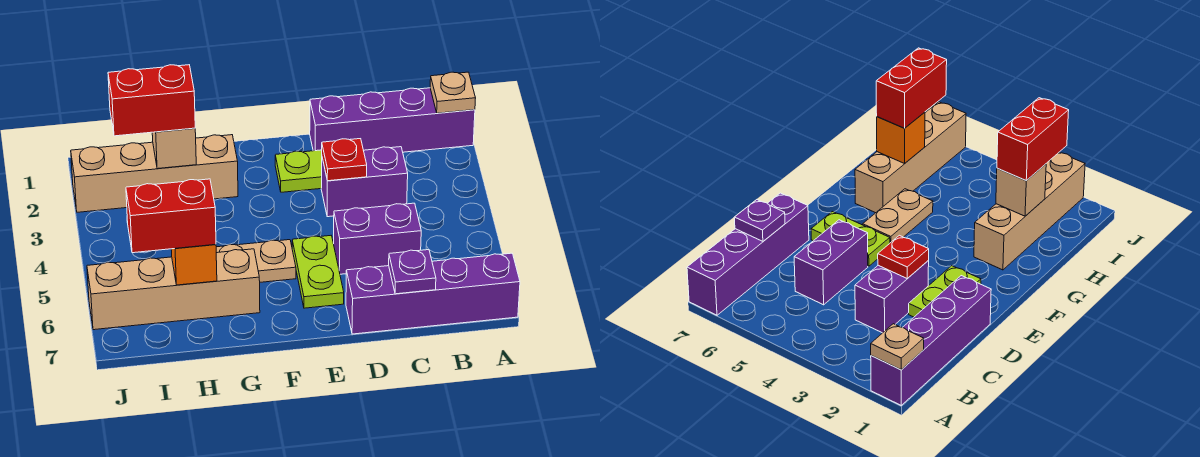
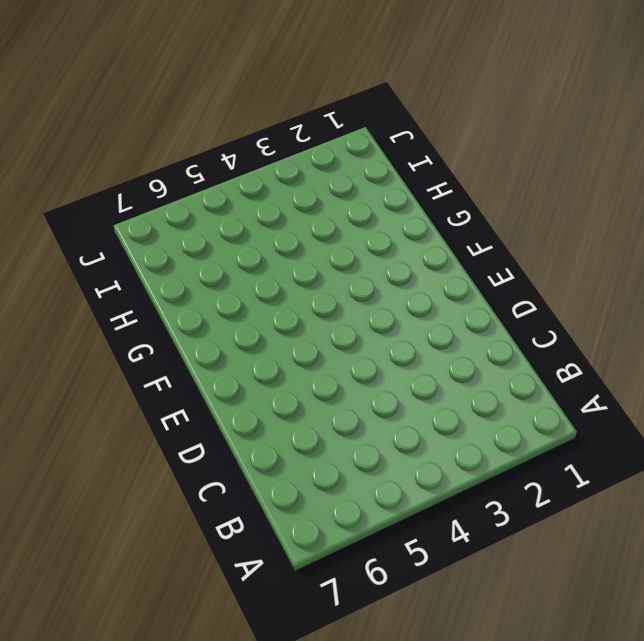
none -> purple 1x4 brick [310,88,475,152]
none -> purple 1x4 brick [346,253,520,334]
none -> purple 1x2 brick [321,147,408,217]

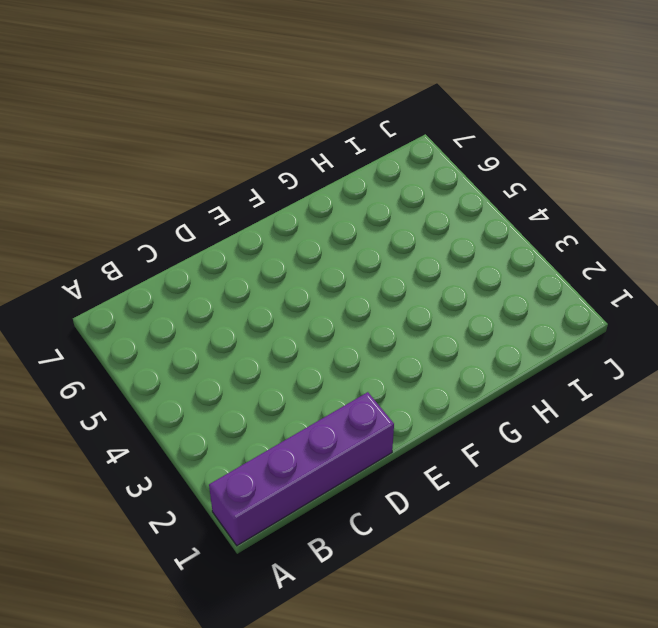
none -> purple 1x4 brick [346,253,520,334]
none -> purple 1x2 brick [321,147,408,217]
none -> purple 1x2 brick [334,203,421,274]

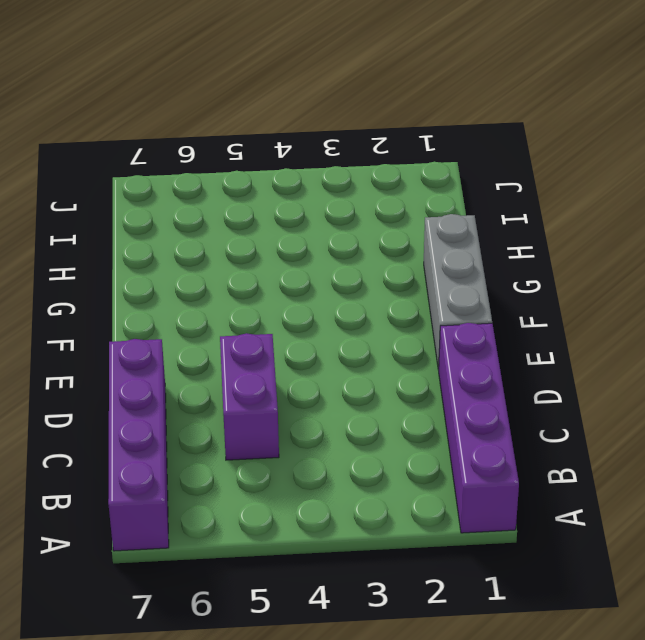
grey 1x3 brick [424,214,492,370] -> none
none -> purple 1x2 brick [321,147,408,217]
none -> lime 1x2 plate [275,150,322,192]
none -> lime 1x2 plate [292,236,344,308]

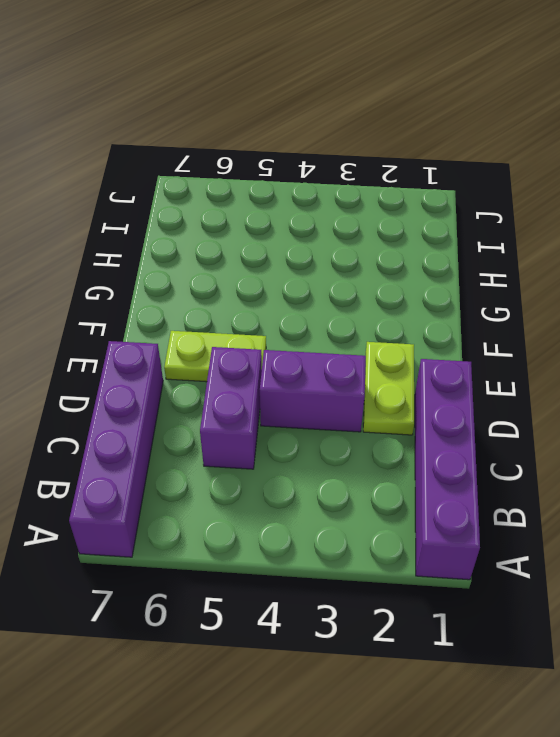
purple 1x2 brick [260,350,366,432] -> purple 1x2 brick turned to [321,147,408,217]
none -> tan 1x2 plate [216,240,296,282]
none -> tan 1x4 brick [71,135,238,212]
none -> tan 1x4 brick [87,249,260,330]

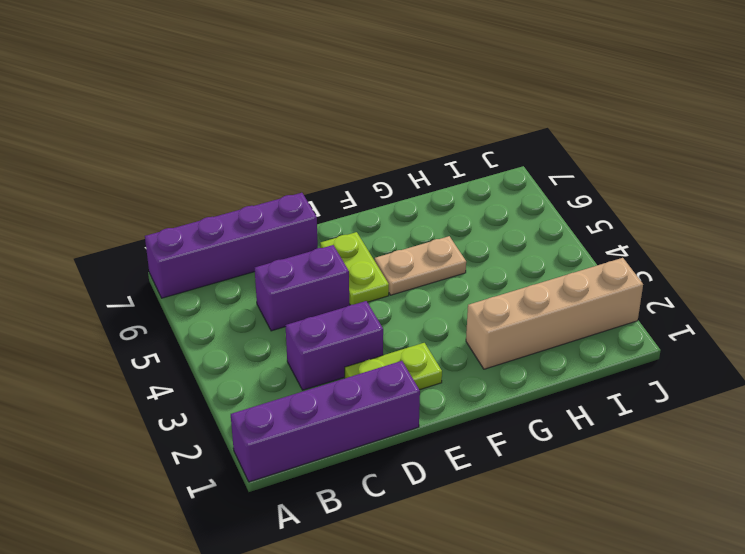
none -> tan 1x4 brick [87,249,260,330]
none -> tan 1x1 plate [430,72,476,113]
none -> purple 1x1 plate [389,250,436,294]

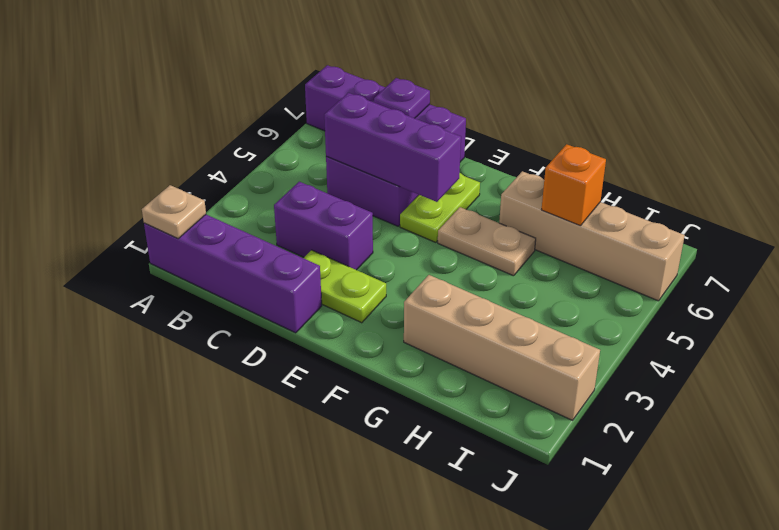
purple 1x3 brick [324,93,461,202] -> none
none -> red 1x1 plate [322,139,367,181]
none -> tan 1x1 brick [152,128,196,169]
none -> red 1x2 brick [108,65,195,136]

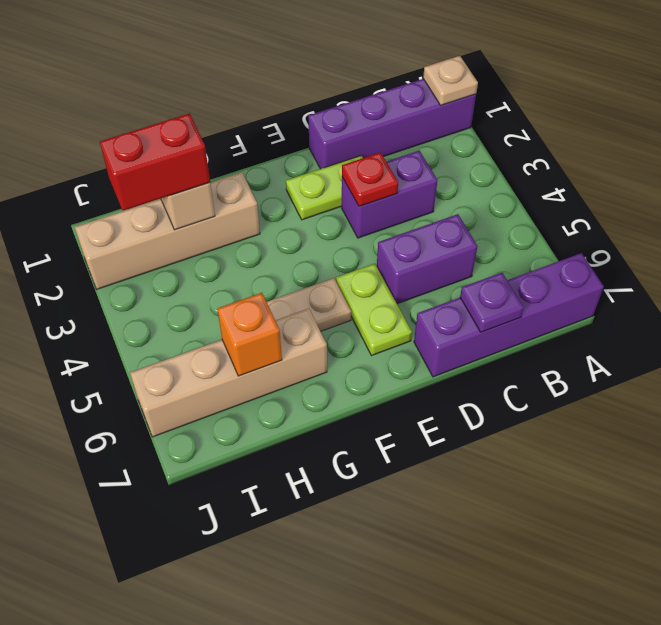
none -> red 1x2 brick [126,179,216,253]

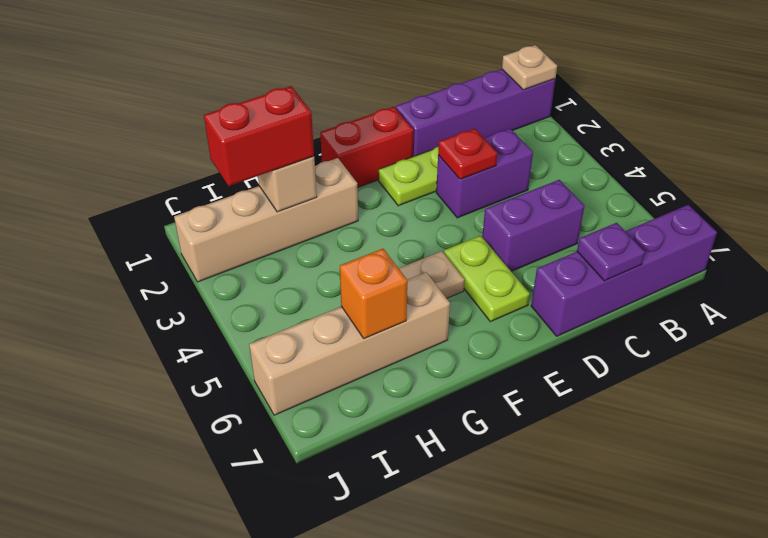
red 1x2 brick [320,107,414,188] -> red 1x2 brick moved to [126,179,216,253]

